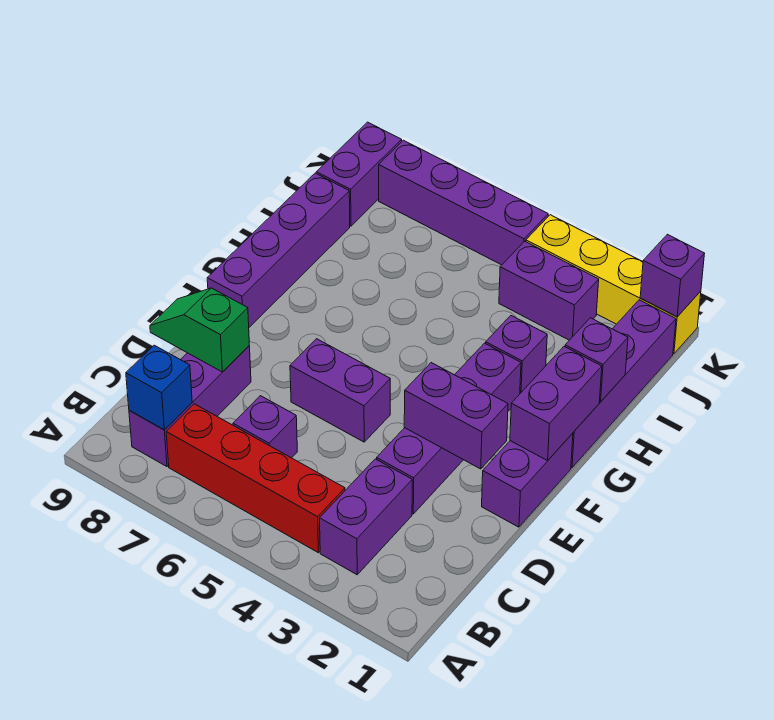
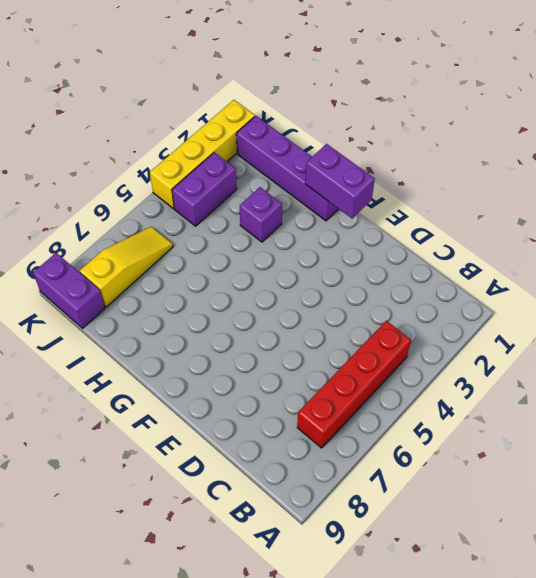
yellow 1x3 slope [80,227,173,307] -> none
none -> purple 1x2 brick [320,459,412,575]
none -> purple 1x3 brick [129,346,251,467]
none -> purple 1x1 brick [233,396,297,458]

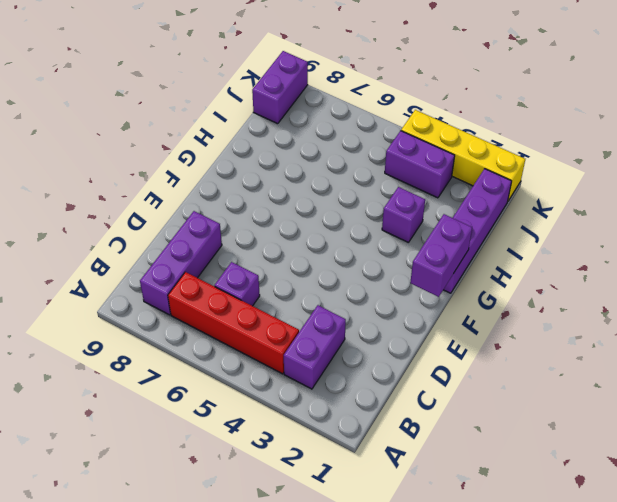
none -> purple 1x4 brick [377,343,521,514]
none -> purple 1x2 brick [482,433,573,527]
none -> purple 1x2 brick [290,339,390,442]

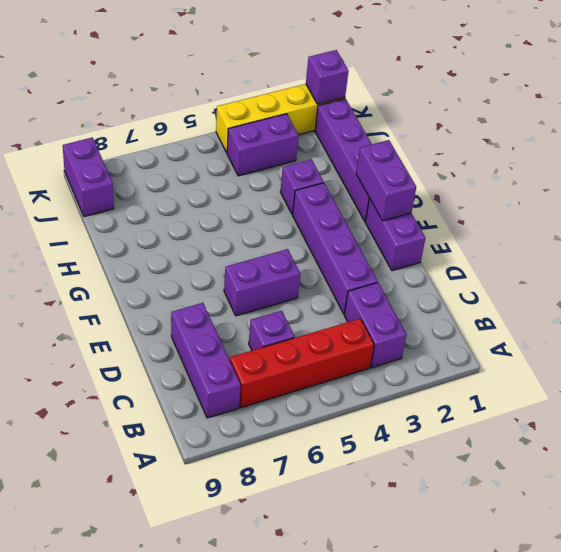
none -> purple 1x4 brick [207,173,350,327]
none -> purple 1x4 brick [379,140,548,265]
none -> blue 1x1 brick [126,345,192,430]

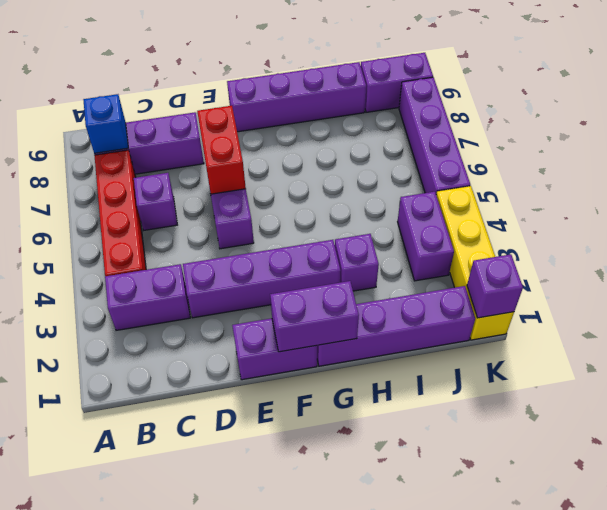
red 1x2 brick [197,106,246,194] -> none
none -> green 1x2 slope [150,288,249,372]
none -> purple 1x2 brick [404,363,508,469]
none -> purple 1x1 brick [565,318,628,402]

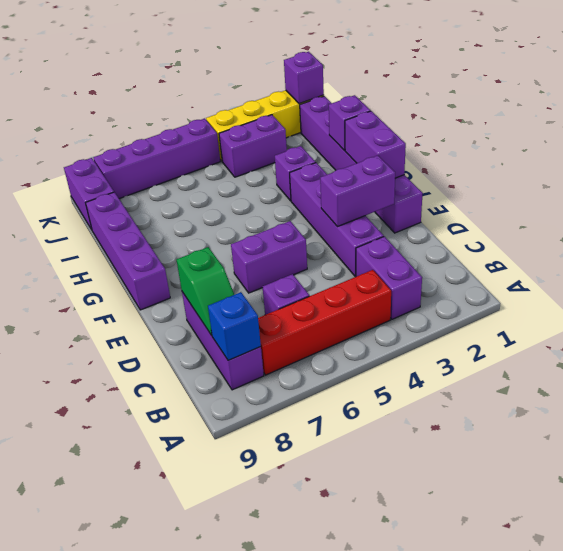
green 1x2 slope [176,247,234,335] -> green 1x2 slope turned to [150,288,249,372]

